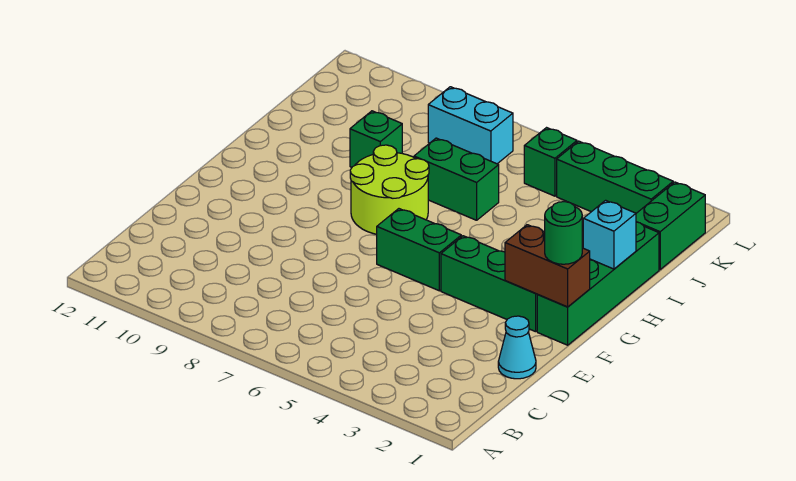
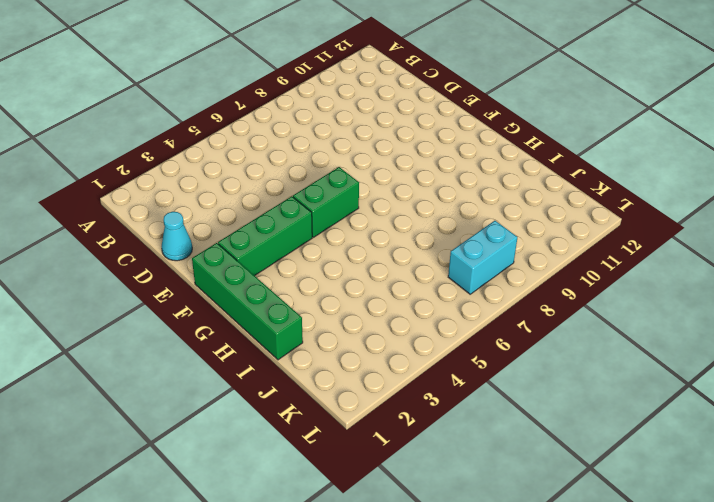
none -> lime 2x2 round brick [350,145,429,234]
none -> green 1x2 brick [414,138,499,220]
none -> green 1x1 brick [350,111,402,167]

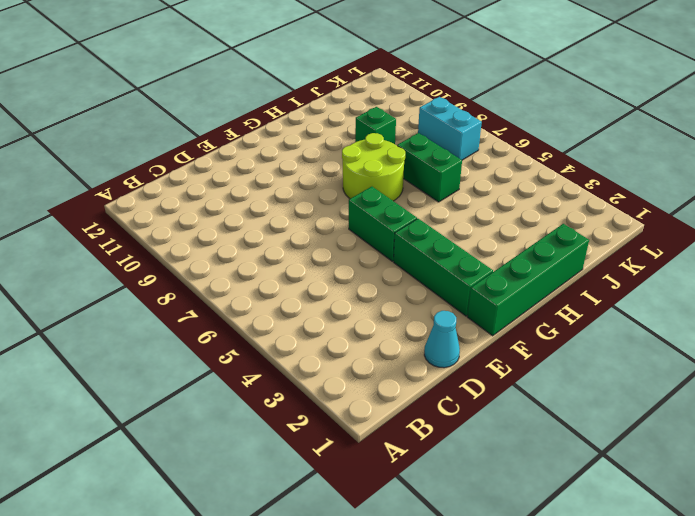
none -> green 1x2 brick [636,182,705,269]
none -> green 1x3 brick [557,141,673,213]
none -> green 1x1 brick [524,128,577,196]

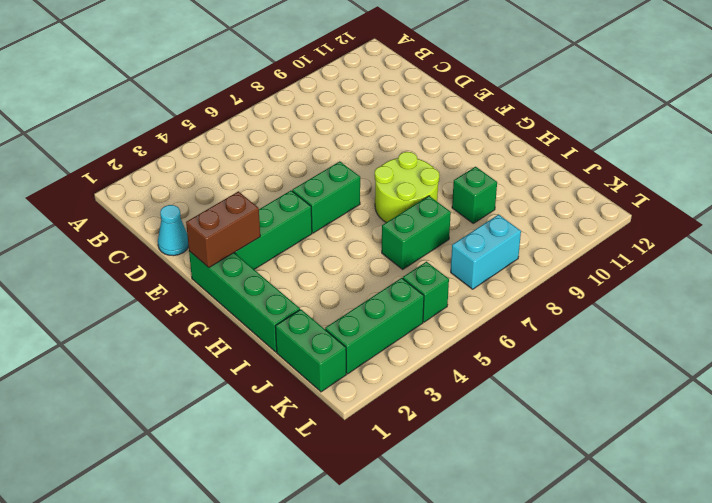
none -> cyan 1x1 brick [583,200,636,269]
none -> green 1x1 round brick [545,202,582,264]

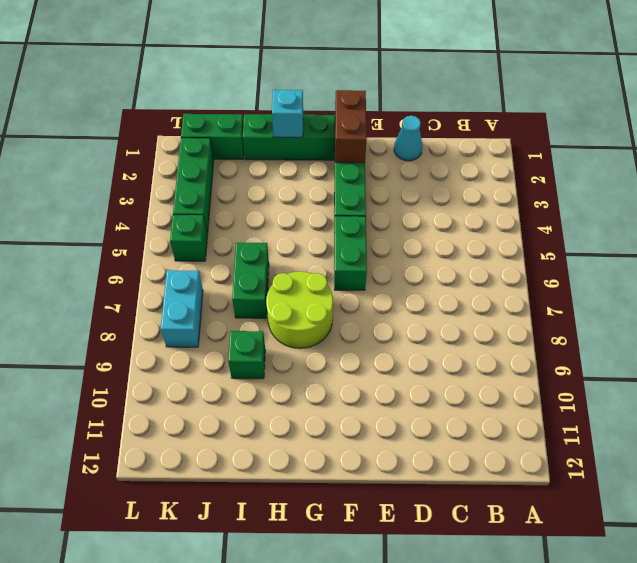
none -> green 1x1 round brick [545,202,582,264]

